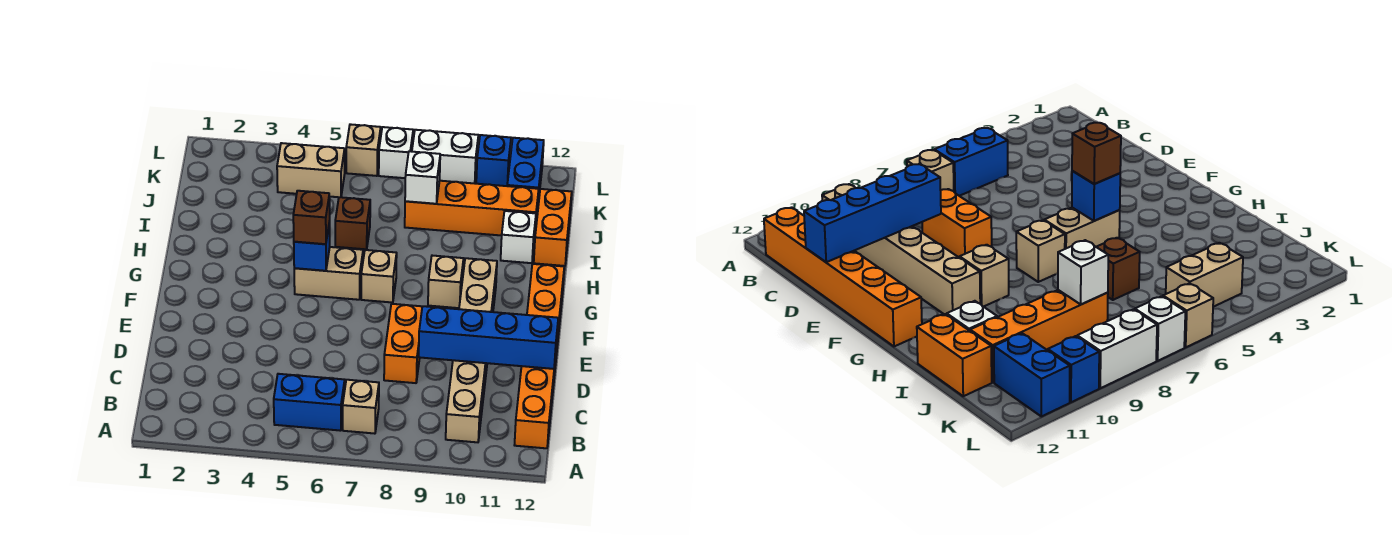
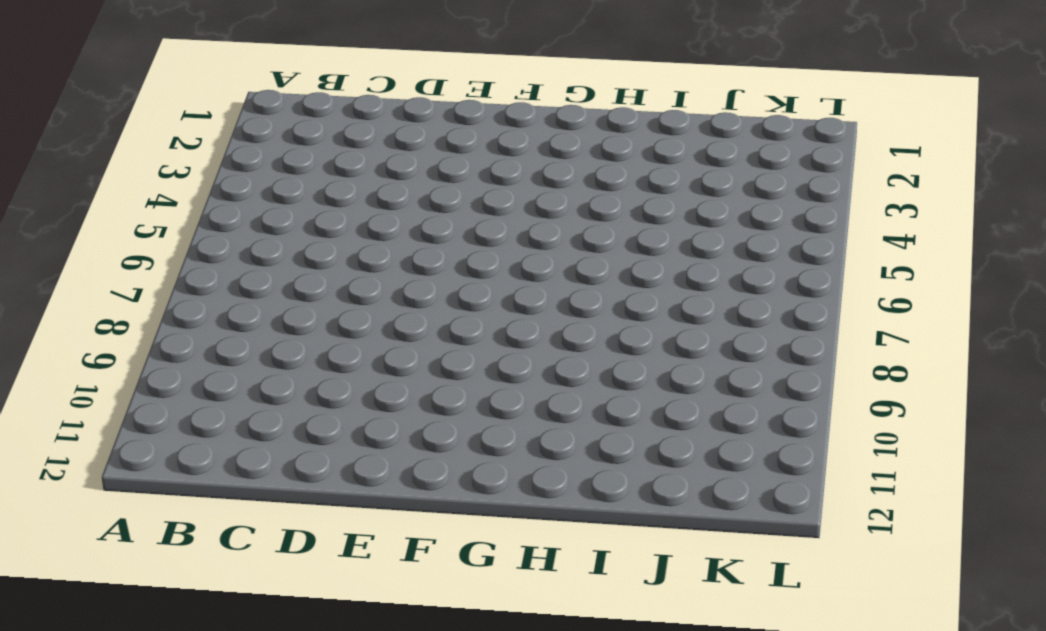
none -> blue 1x2 brick [274,374,345,431]
none -> tan 1x1 brick [343,380,379,434]
none -> tan 1x6 brick [446,258,497,442]

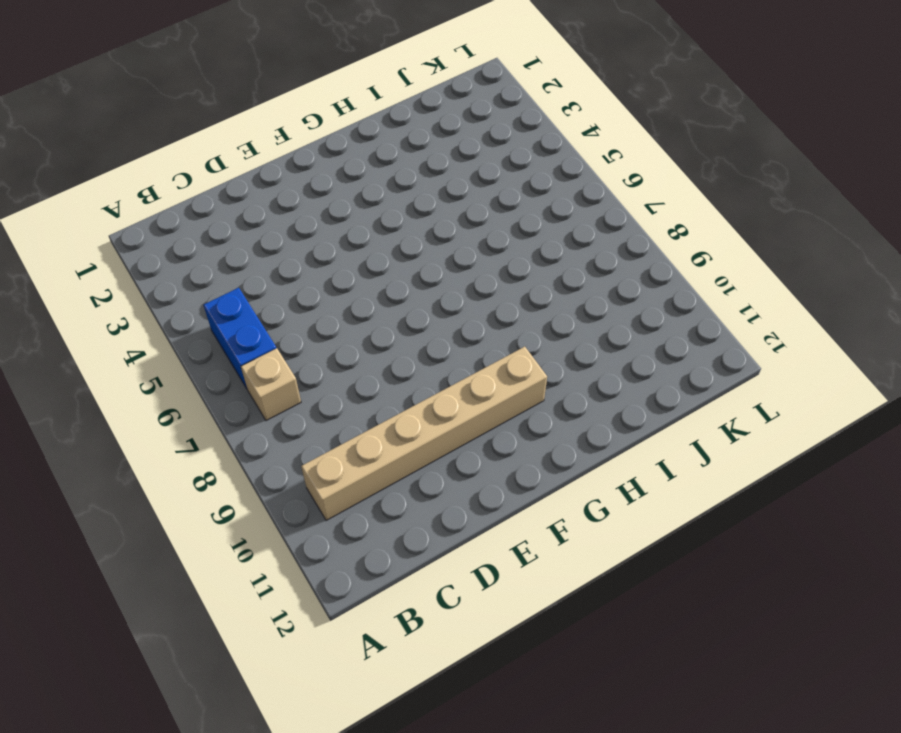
none -> orange 1x6 brick [515,264,564,448]
none -> orange 1x2 brick [384,304,422,383]
none -> tan 1x2 brick [294,247,363,300]

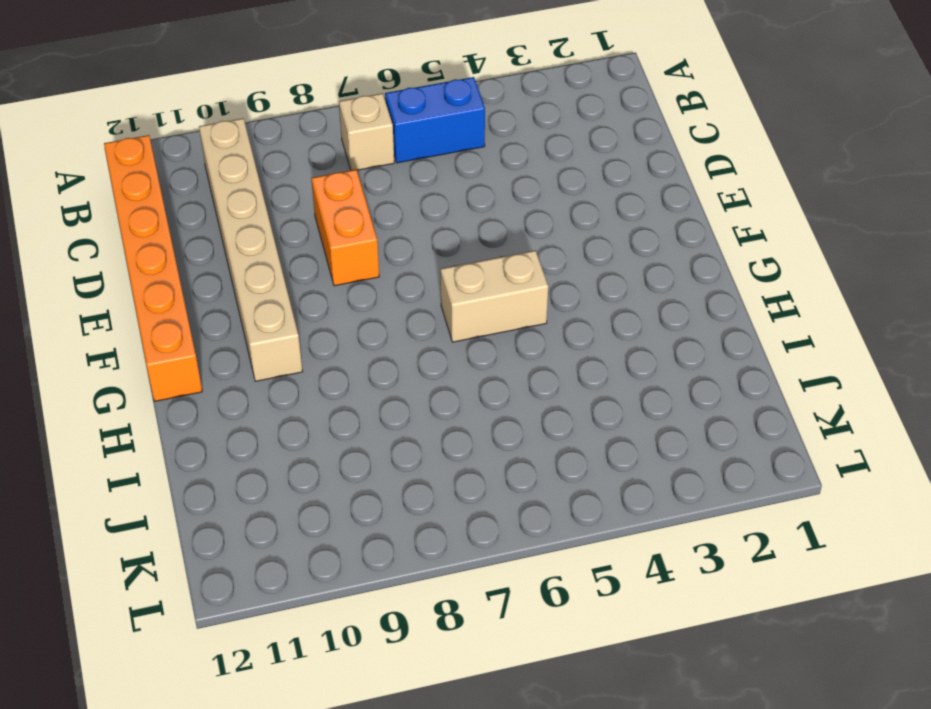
none -> tan 1x1 brick [361,250,397,303]
none -> tan 1x1 brick [428,256,464,308]
none -> brown 1x1 brick [335,197,370,249]

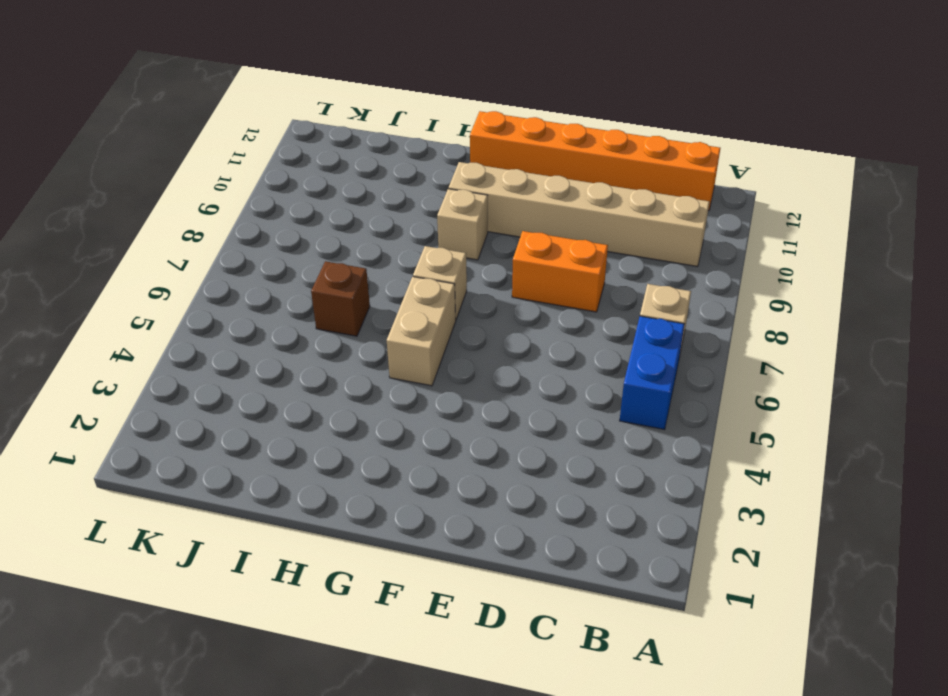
none -> white 1x1 brick [501,211,536,263]
none -> orange 1x2 brick [534,189,572,266]
none -> orange 1x4 brick [405,181,539,236]

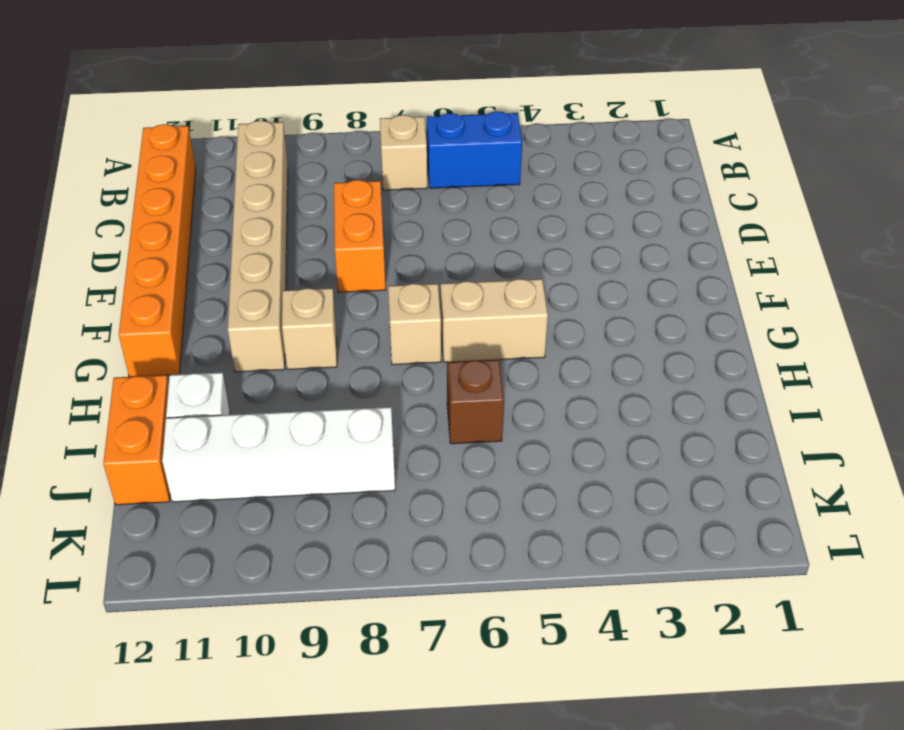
white 1x4 brick [162,407,395,502] -> orange 1x4 brick [405,181,539,236]
none -> tan 1x2 brick [277,143,345,197]
none -> blue 1x2 brick [507,138,544,212]
none -> tan 1x1 brick [346,124,381,176]

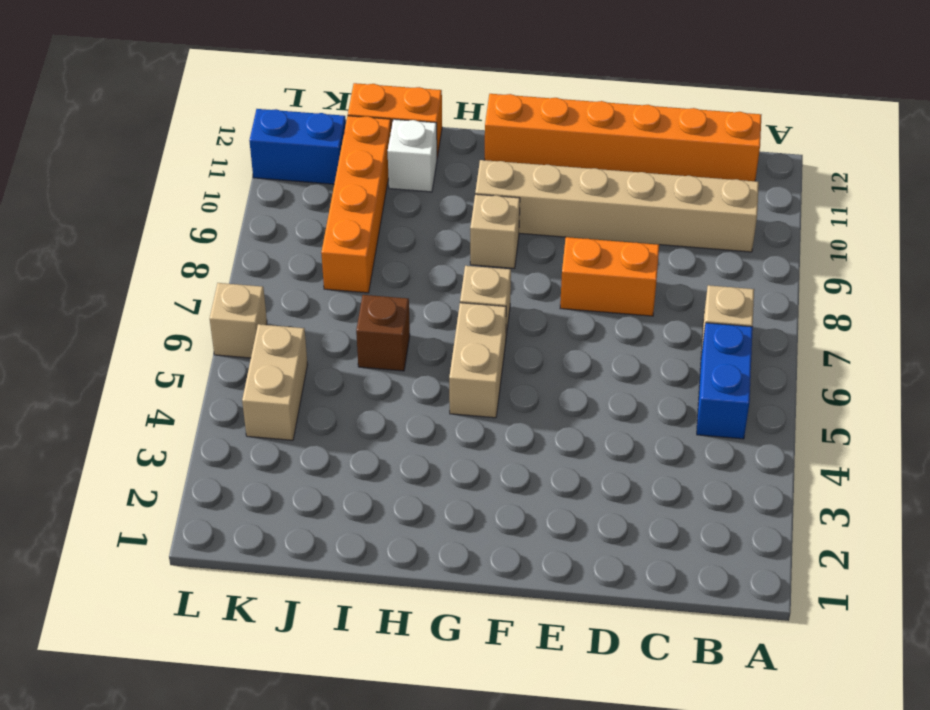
none -> white 1x1 brick [379,127,413,178]
none -> white 1x2 brick [412,130,478,183]
none -> blue 1x1 brick [476,135,511,186]

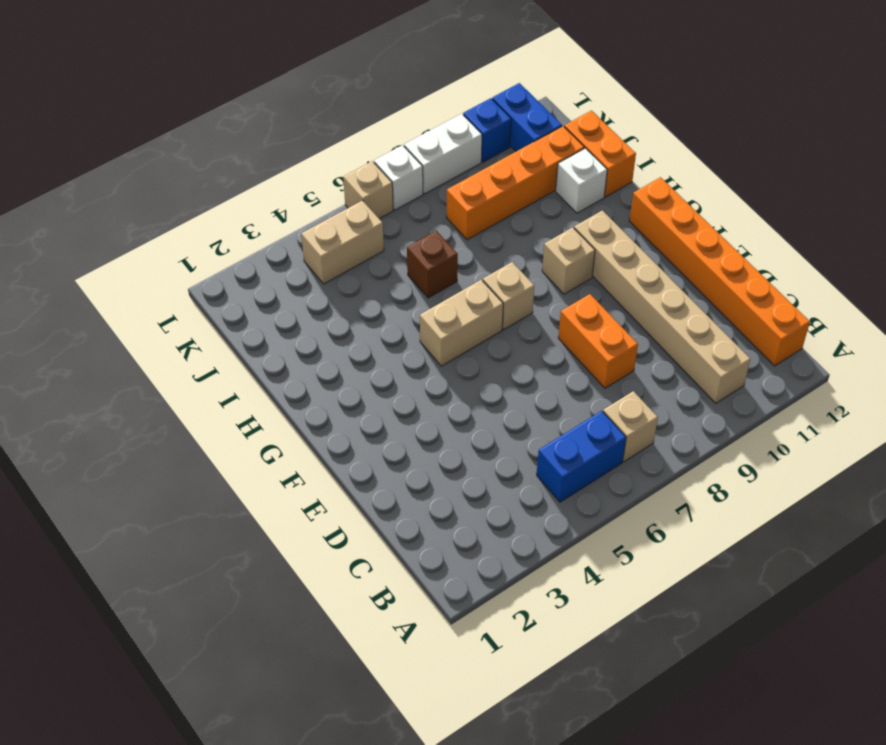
none -> blue 1x4 brick [419,306,558,369]
none -> blue 1x1 brick [294,221,330,271]
none -> white 1x1 brick [405,151,440,204]

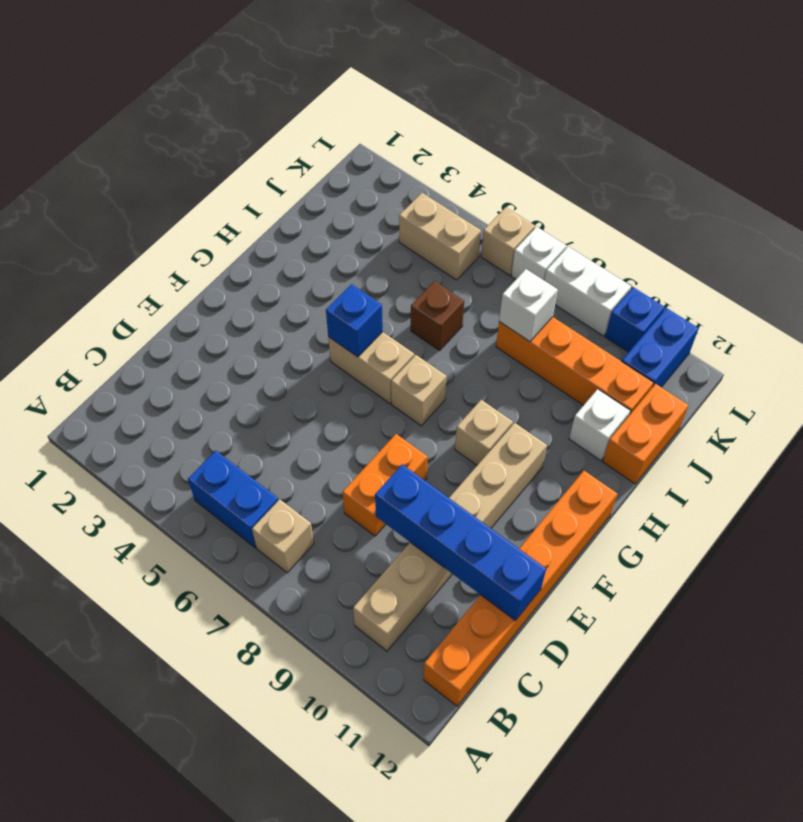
none -> brown 1x1 brick [293,191,330,244]

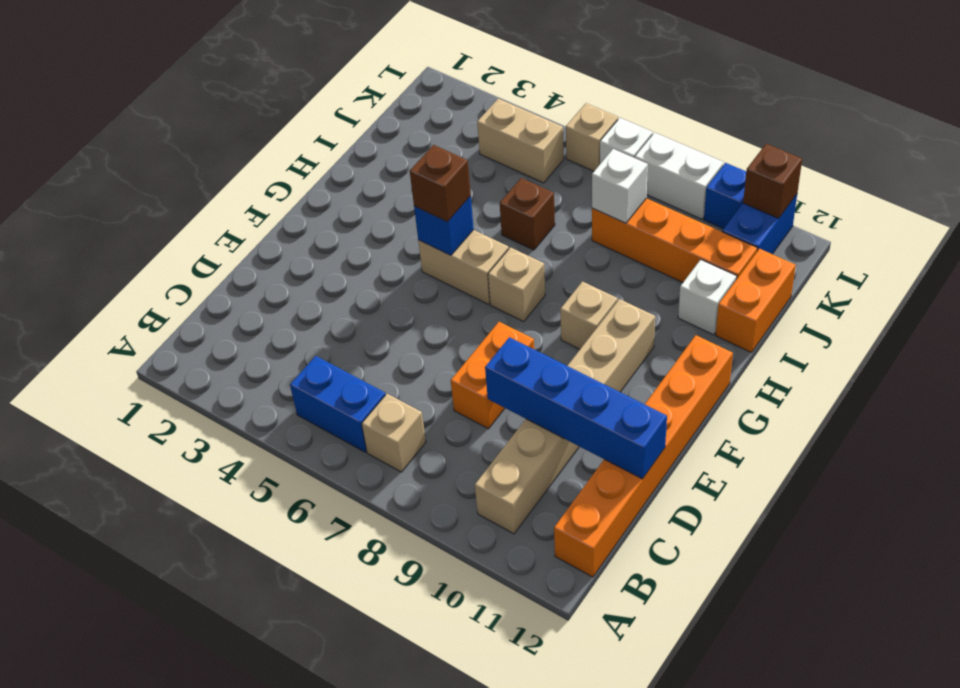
brown 1x1 brick [743,144,802,218] -> none

